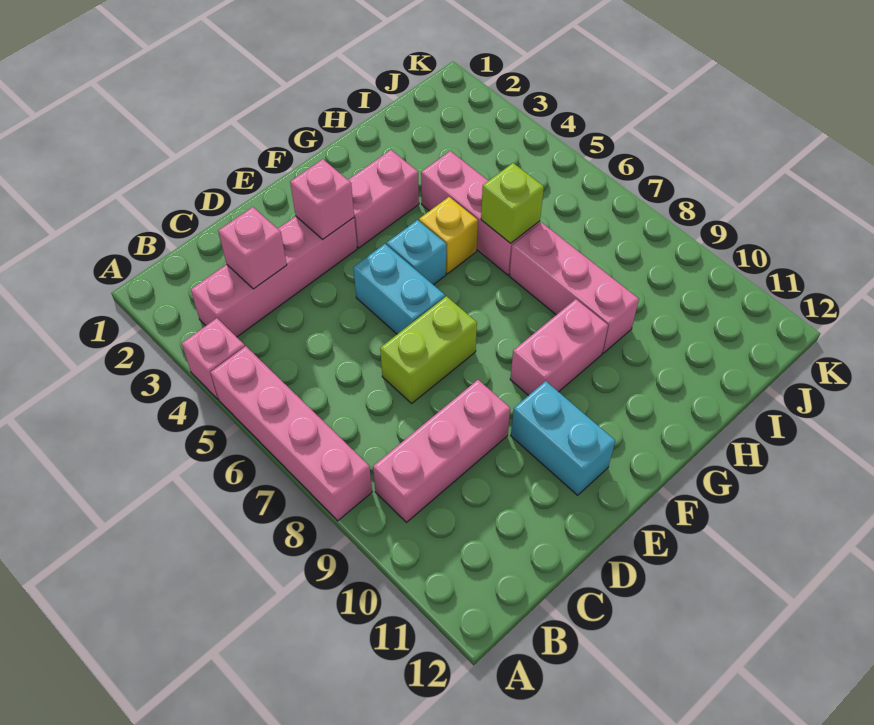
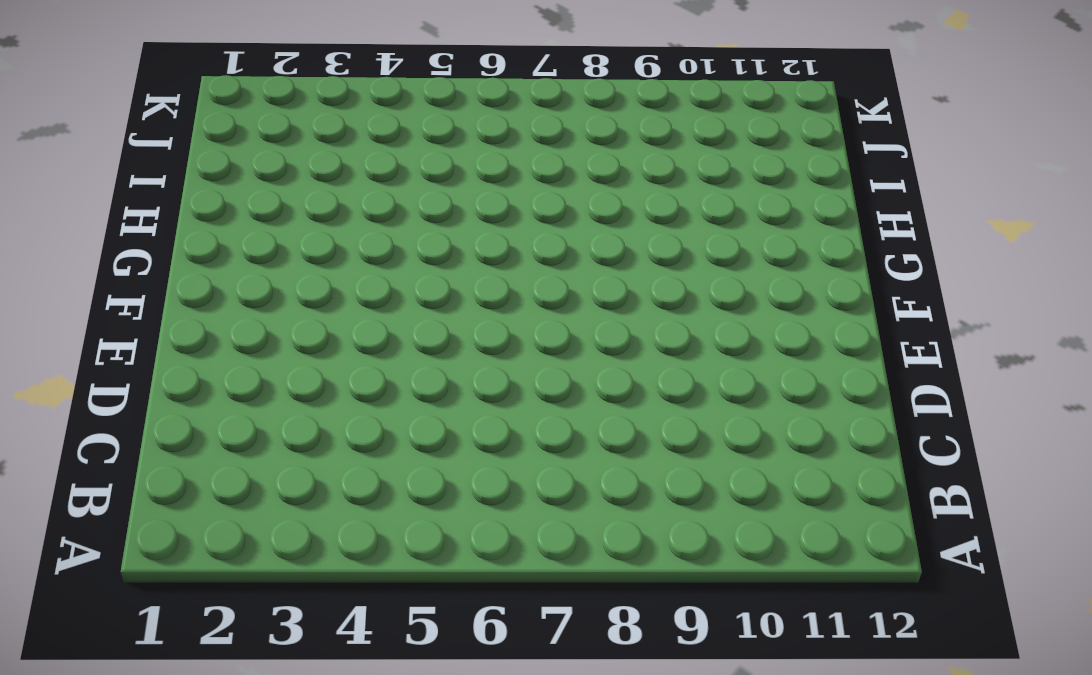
none -> pink 1x1 brick [182,318,245,399]
none -> pink 1x4 brick [210,346,372,521]
none -> pink 1x4 brick [191,216,357,337]

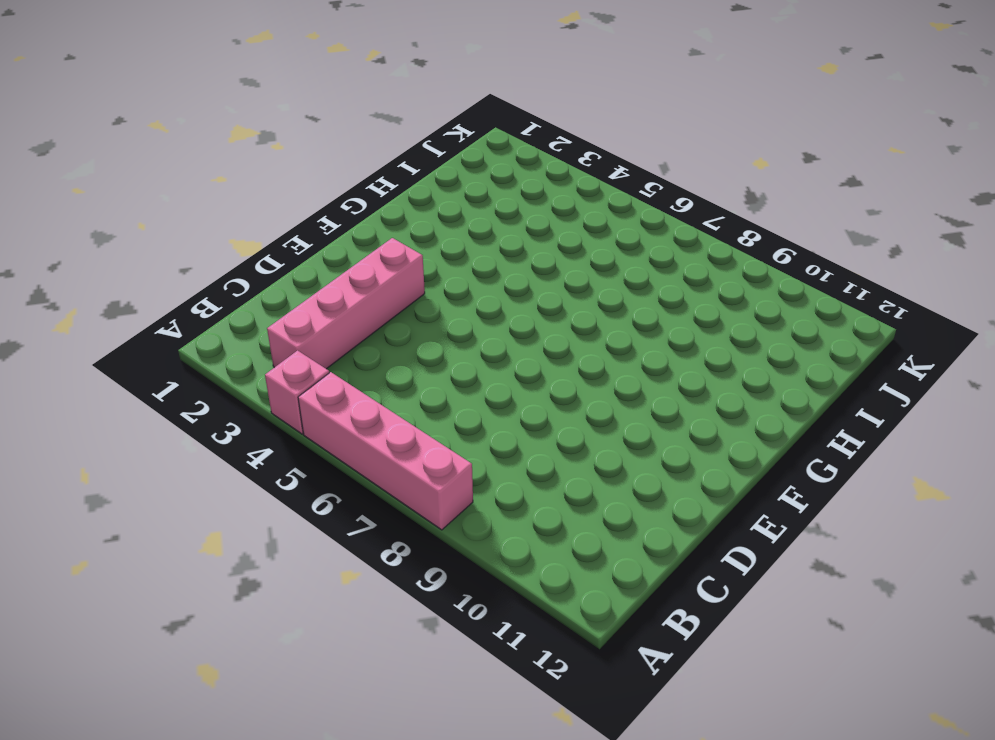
none -> pink 1x3 brick [373,380,510,522]
none -> lime 1x2 brick [380,296,477,403]
none -> cyan 1x2 brick [353,244,445,334]

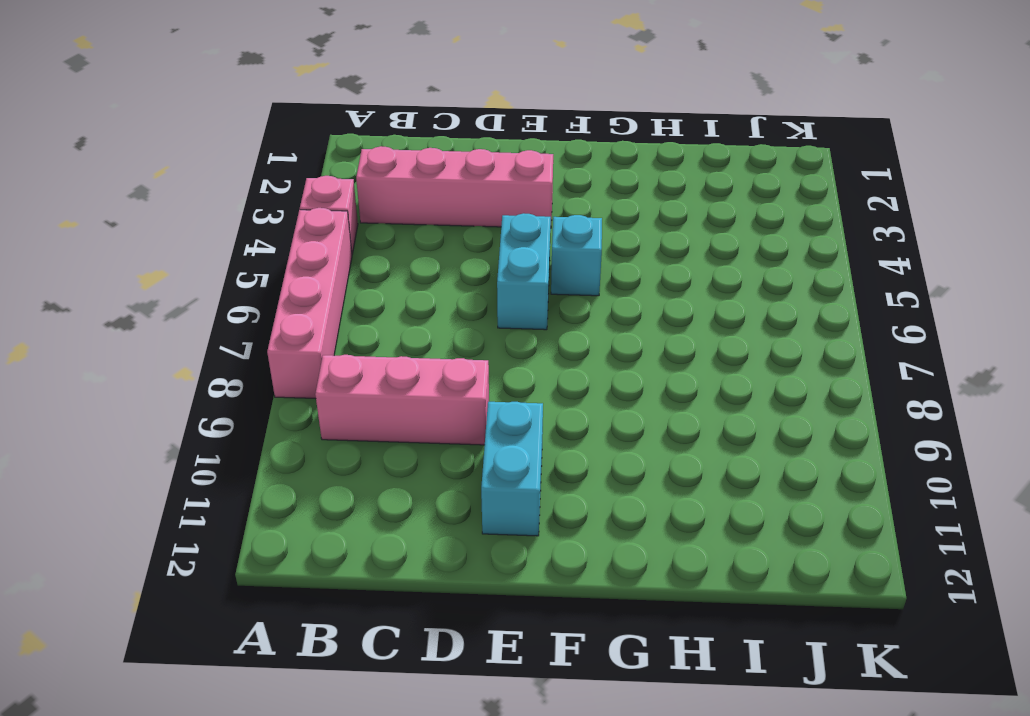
none -> lime 1x2 brick [380,296,477,403]
none -> pink 1x2 brick [348,150,419,248]
none -> pink 1x2 brick [510,299,608,396]

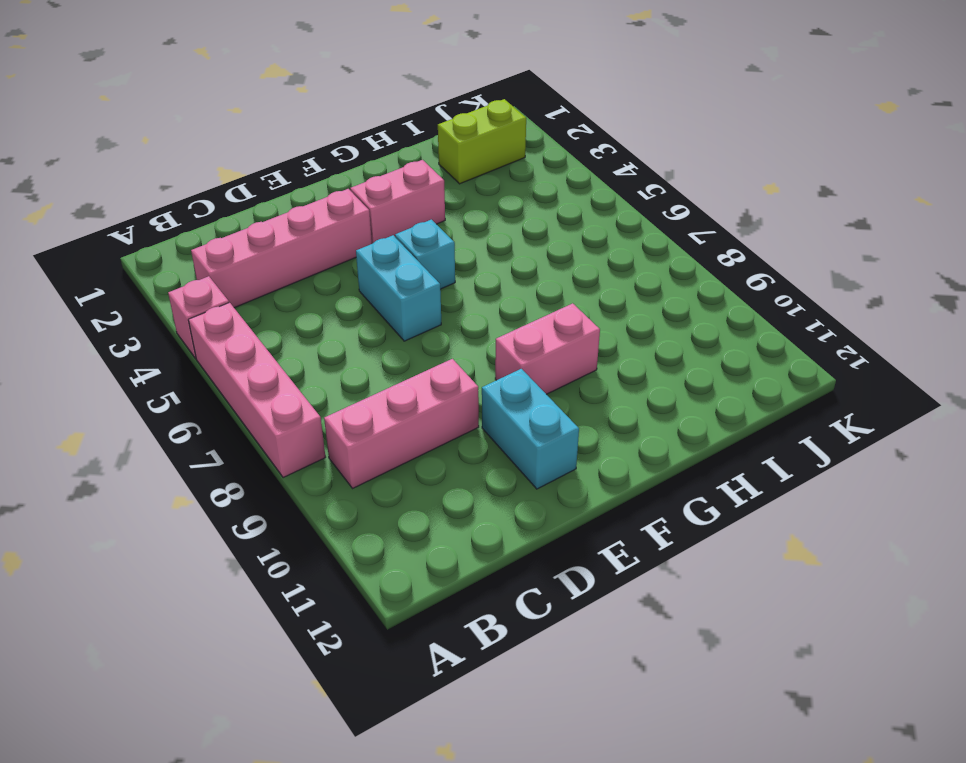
lime 1x2 brick [438,99,526,184] -> lime 1x2 brick moved to [380,296,477,403]
none -> yellow 1x1 brick [419,197,478,274]
none -> pink 1x3 brick [421,151,540,275]
none -> pink 1x3 brick [509,223,639,353]

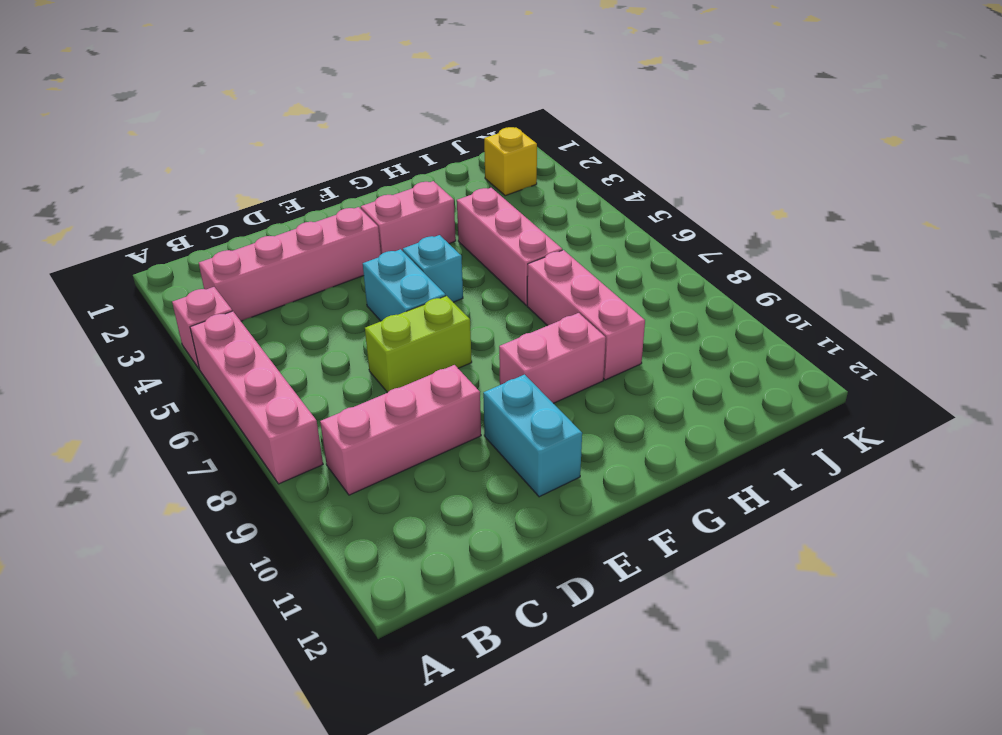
yellow 1x1 brick [484,127,537,196] -> yellow 1x1 brick moved to [419,197,478,274]
none -> pink 1x1 brick [218,207,287,289]
none -> pink 1x1 brick [290,159,354,239]
none -> lime 1x1 brick [481,163,544,243]

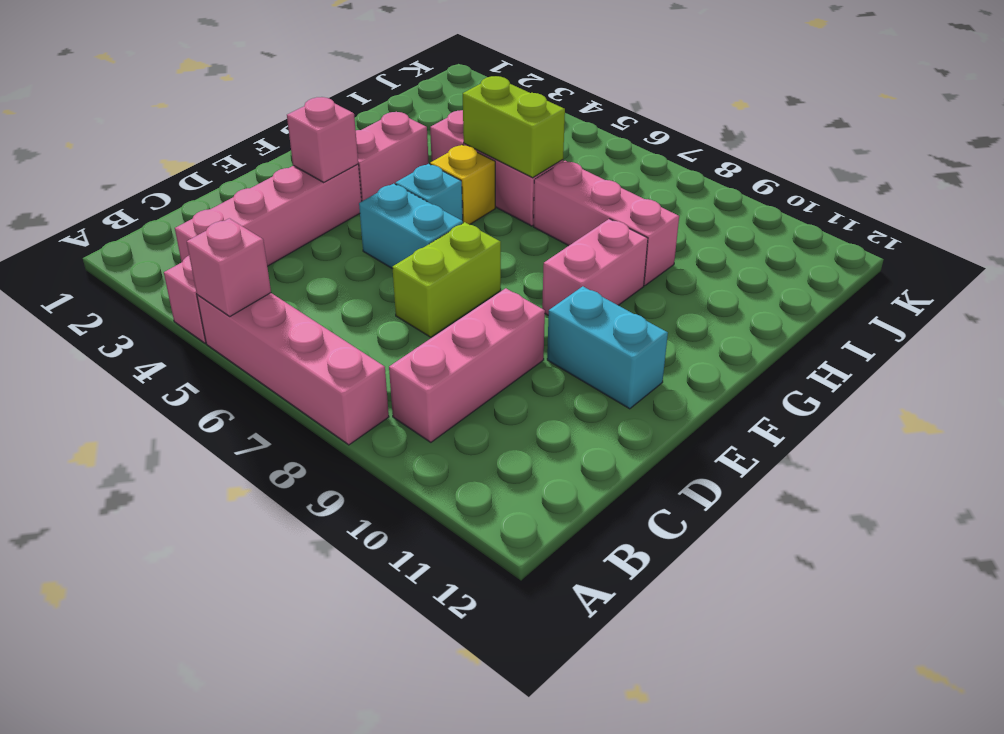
pink 1x1 brick [187,218,271,317] -> pink 1x1 brick moved to [218,207,287,289]
lime 1x2 brick [463,76,565,178] -> lime 1x1 brick [481,163,544,243]

